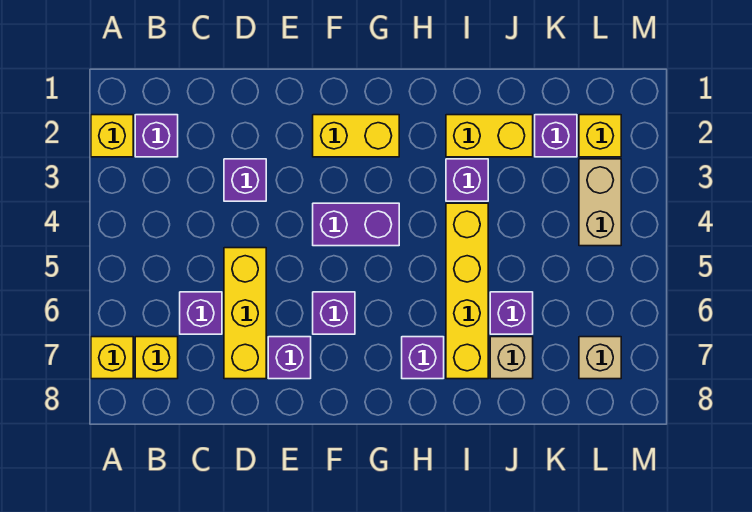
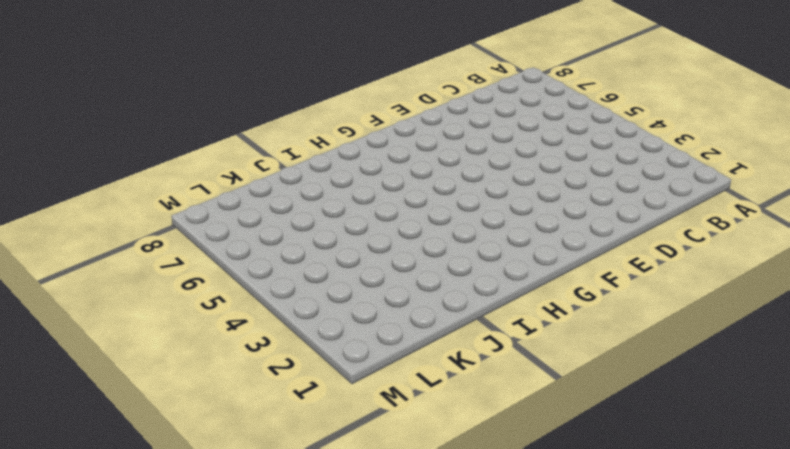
none -> yellow 1x1 brick [91,115,133,157]
none -> yellow 1x1 brick [91,337,133,379]
none -> purple 1x1 brick [135,115,178,157]

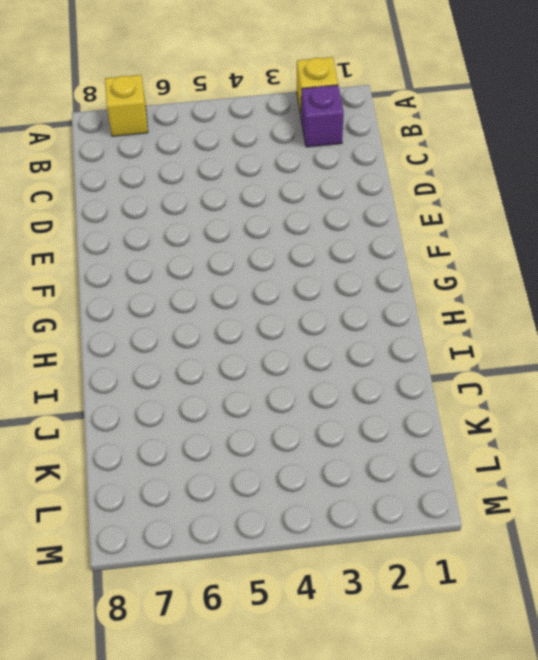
none -> yellow 1x1 brick [135,337,178,379]
none -> purple 1x1 brick [180,292,222,334]
none -> purple 1x1 brick [224,159,266,201]

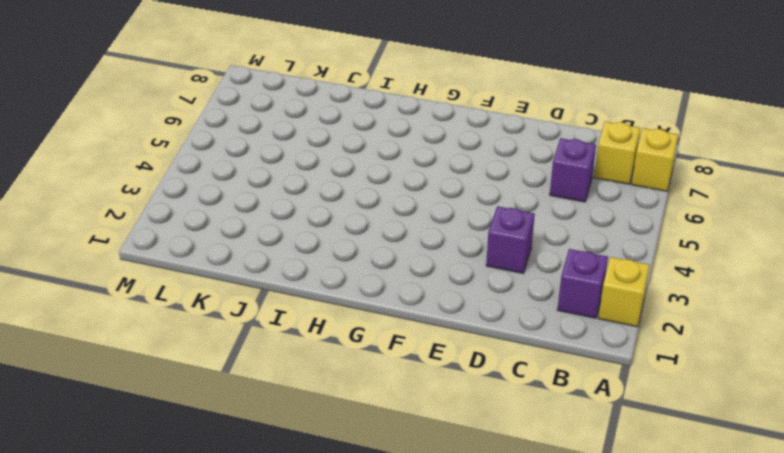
none -> yellow 1x3 brick [224,248,266,379]
none -> purple 1x1 brick [268,337,311,379]
none -> yellow 1x2 brick [313,115,399,157]

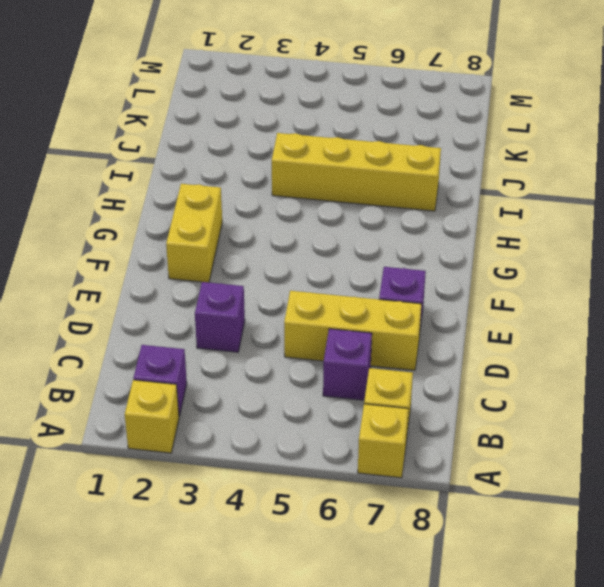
none -> purple 1x2 brick [313,203,399,246]
none -> purple 1x1 brick [313,292,355,334]
none -> purple 1x1 brick [402,337,444,379]

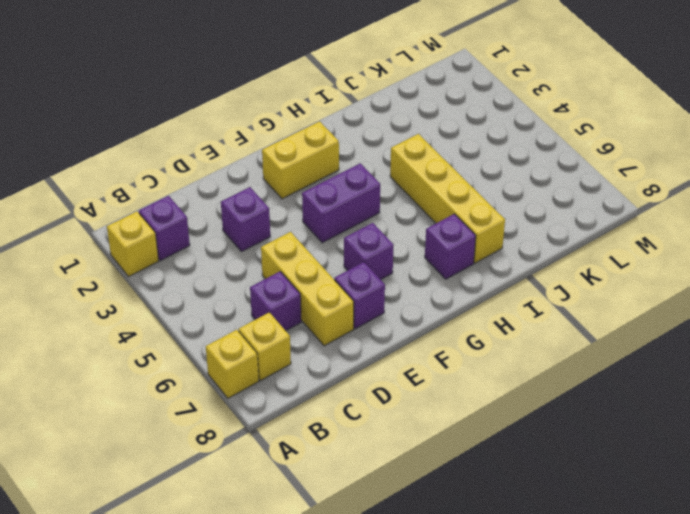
none -> yellow 1x2 brick [446,115,533,157]
none -> purple 1x1 brick [446,159,488,201]
none -> purple 1x1 brick [490,292,533,334]

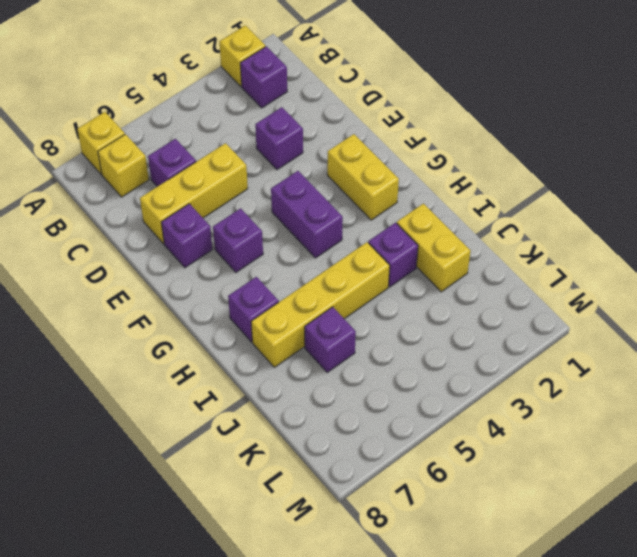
none -> tan 1x1 brick [490,337,533,379]
none -> purple 1x1 brick [535,115,577,157]
none -> yellow 1x1 brick [579,115,621,157]

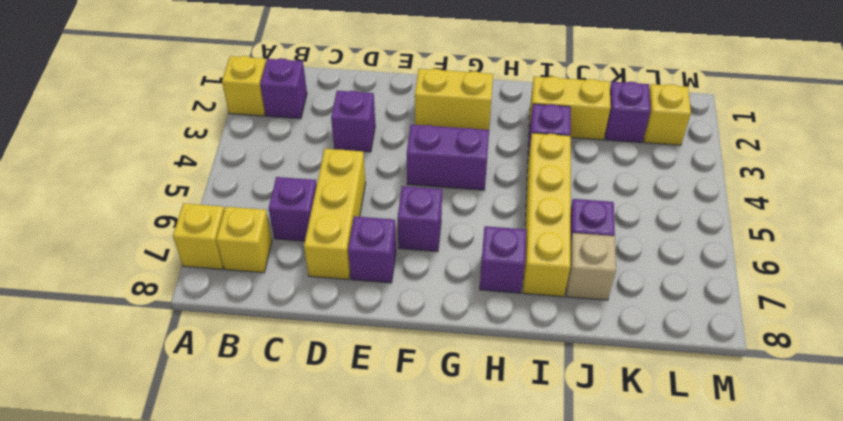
none -> tan 1x2 brick [579,159,621,246]
none -> tan 1x1 brick [579,337,621,379]

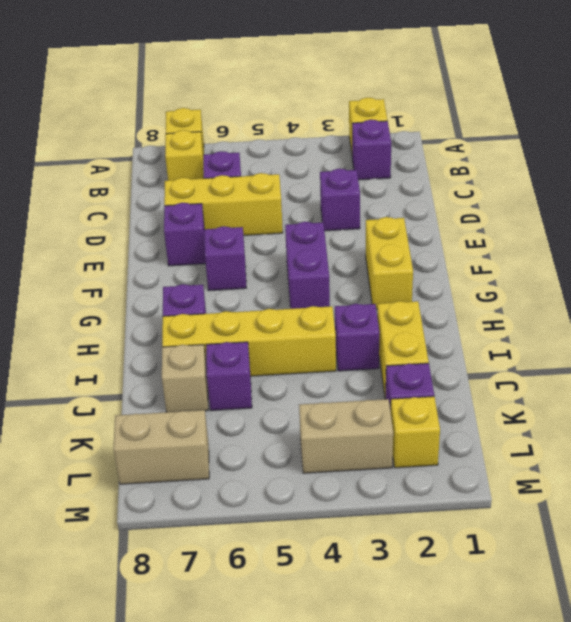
tan 1x2 brick [113,410,209,484] -> tan 1x1 brick [579,337,621,379]

